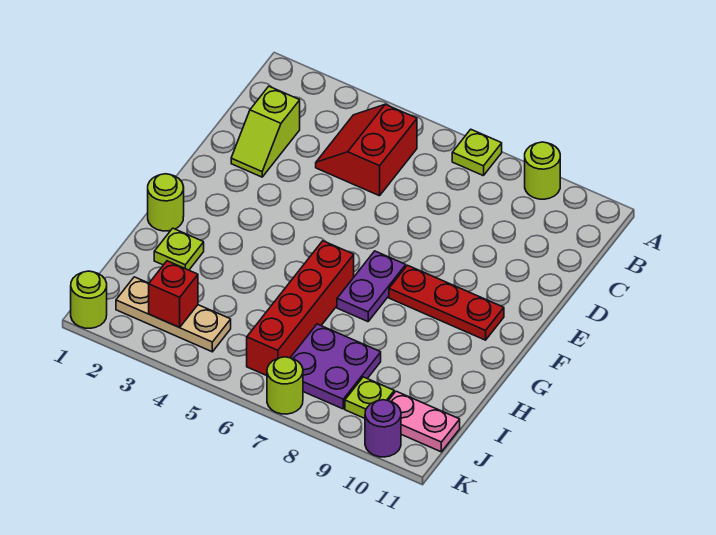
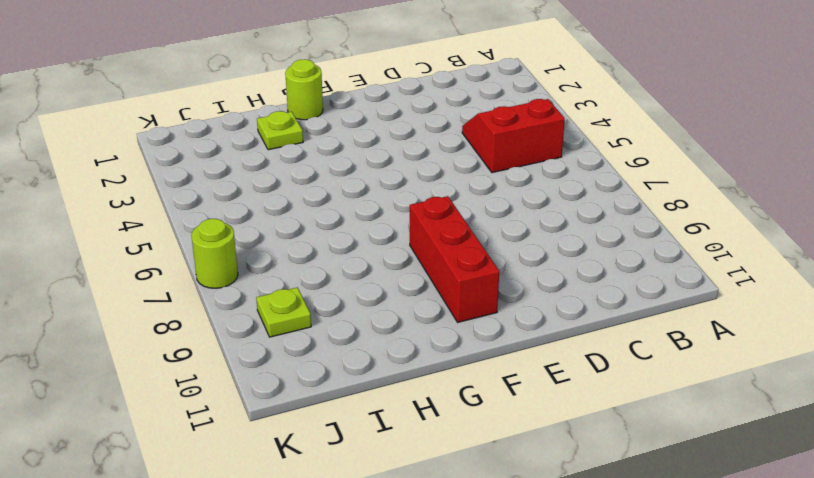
red 1x3 brick [410,196,499,322] -> red 1x3 plate [389,265,504,340]
none -> lime 1x1 plate [452,129,502,176]
none -> lime 1x1 round brick [525,142,560,199]
none -> lime 1x2 slope [231,86,300,177]

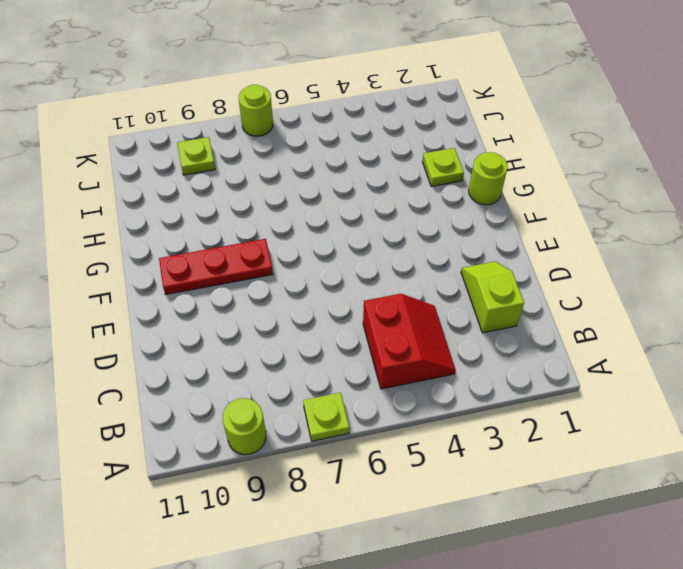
none -> purple 1x2 plate [337,251,406,322]
none -> red 1x4 brick [247,241,354,376]
none -> purple 2x2 plate [290,324,381,409]

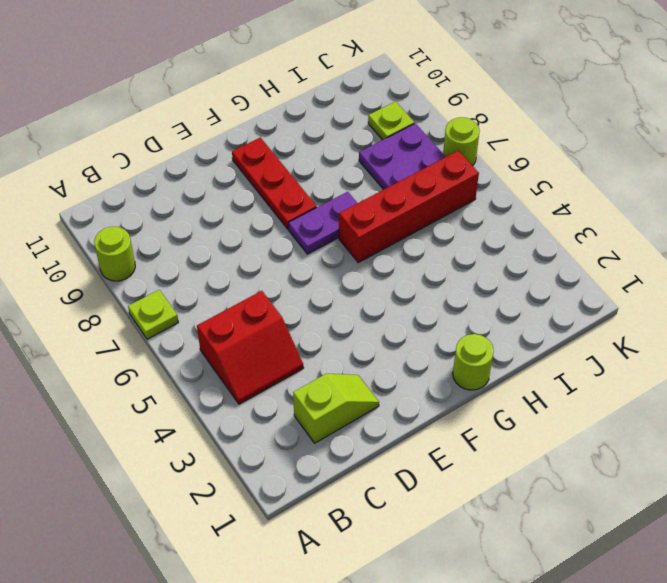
none -> lime 1x1 plate [154,228,204,270]
none -> tan 1x3 plate [116,277,231,352]
none -> pink 1x2 plate [389,391,460,452]

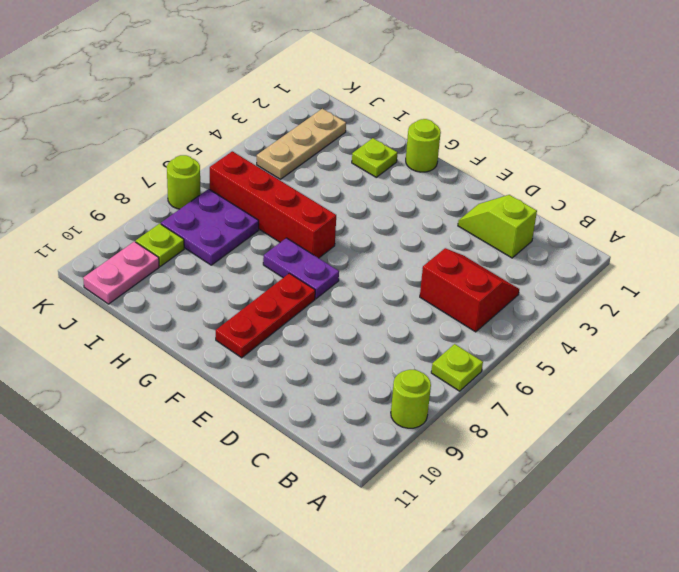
none -> lime 1x1 round brick [71,271,107,328]
none -> purple 1x1 round brick [365,400,401,457]
none -> red 1x1 brick [149,261,198,327]

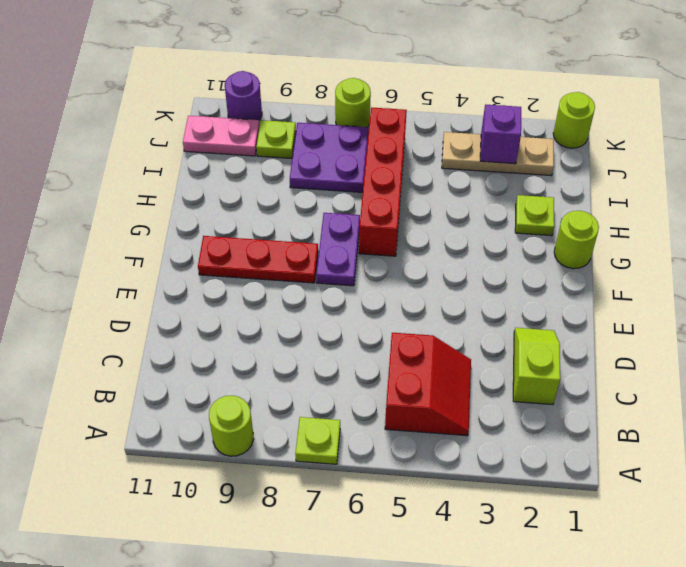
purple 1x1 brick [480,105,521,164] -> red 1x1 brick [149,261,198,327]

